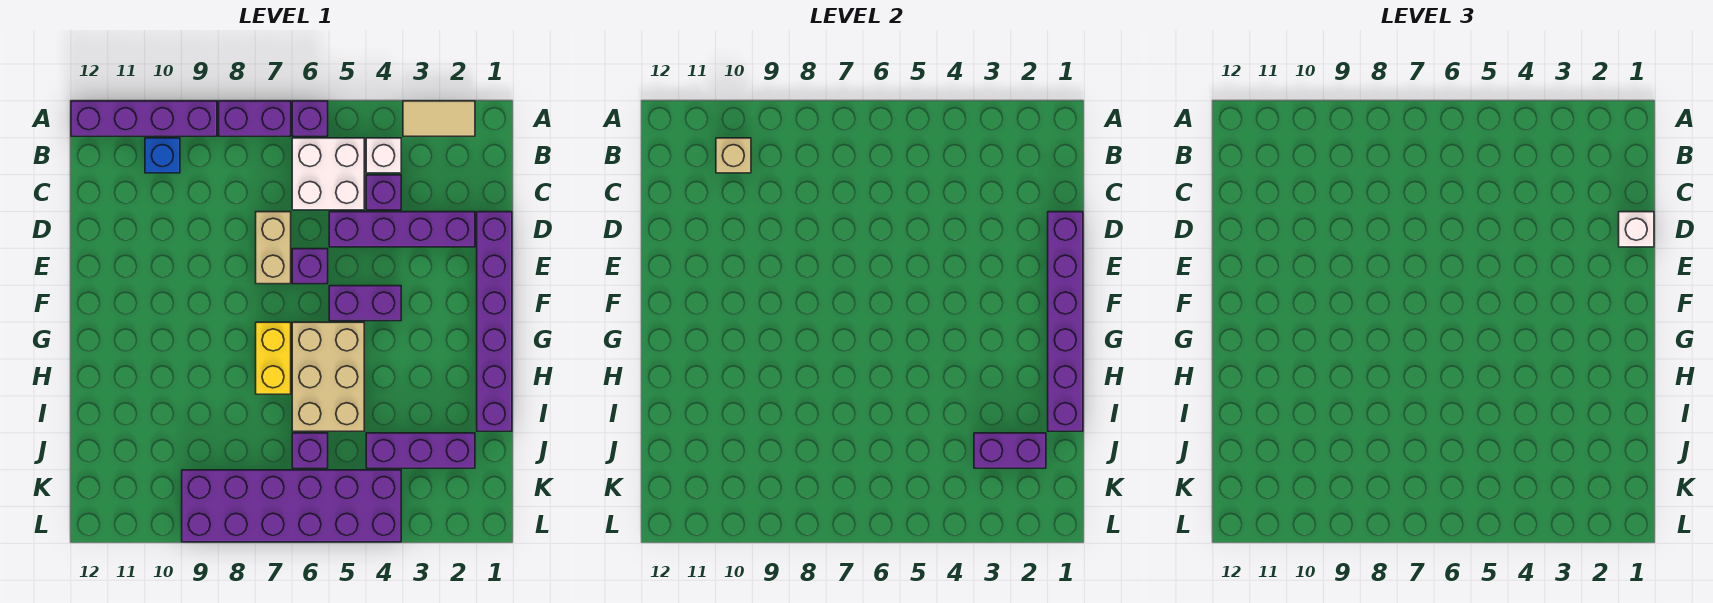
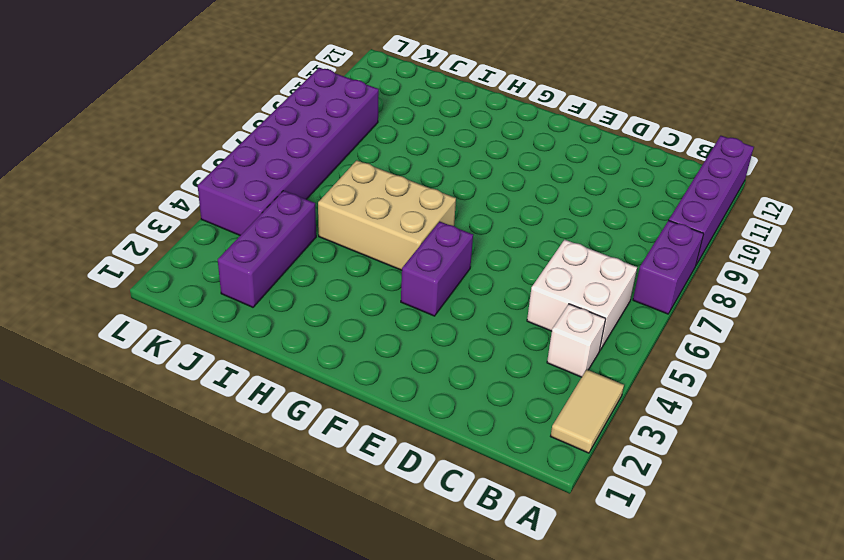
none -> purple 1x1 brick [292,101,328,136]
none -> blue 1x1 brick [145,138,180,173]
none -> purple 1x1 brick [366,175,401,210]

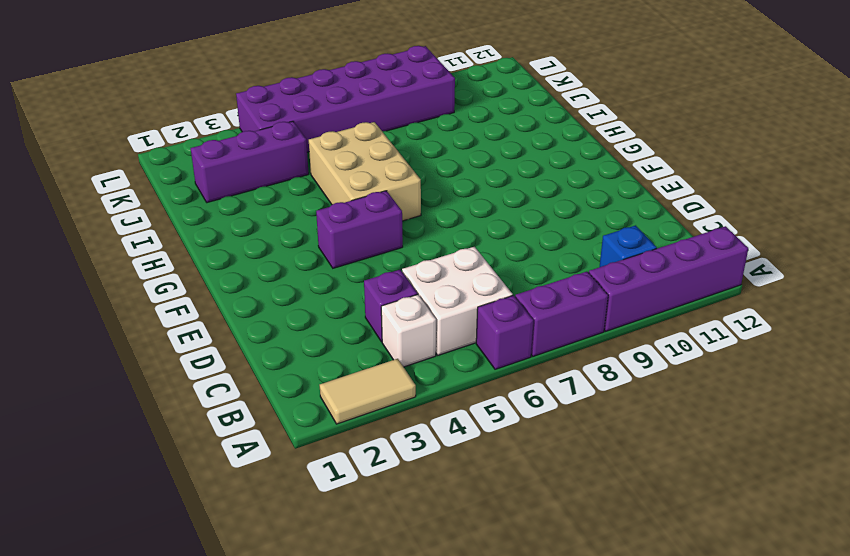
none -> purple 1x6 brick [477,212,512,431]
none -> purple 1x4 brick [329,212,475,247]
none -> tan 1x2 brick [256,212,291,284]

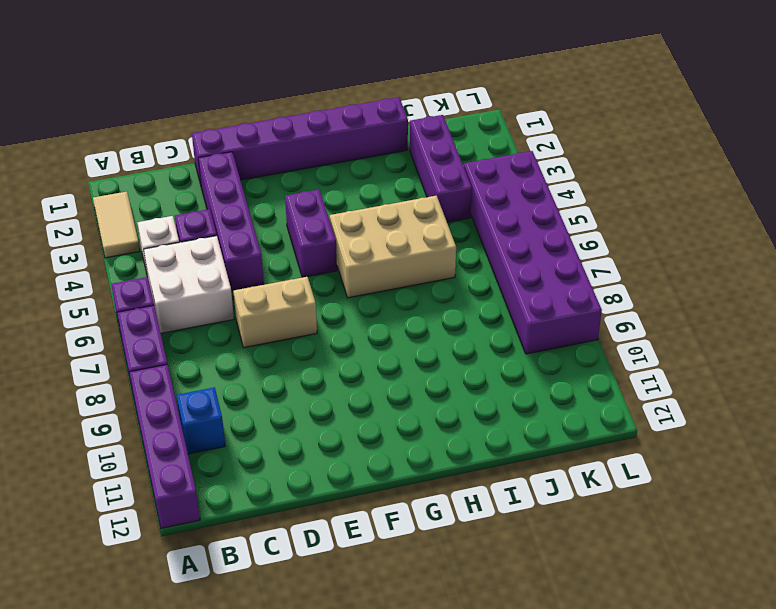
none -> purple 1x1 brick [292,249,328,284]
none -> yellow 1x2 brick [256,322,291,394]
none -> purple 1x1 brick [292,433,328,468]

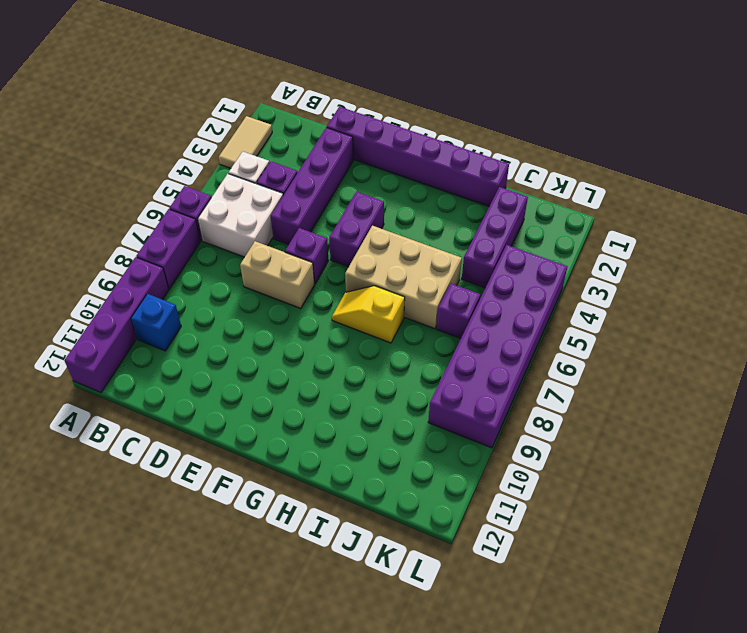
yellow 1x2 slope [332,286,405,343] -> yellow 1x2 brick [256,322,291,394]
none -> tan 1x1 brick [716,138,751,173]
none -> purple 1x6 brick [1048,212,1083,431]
none -> purple 1x2 brick [974,433,1046,468]

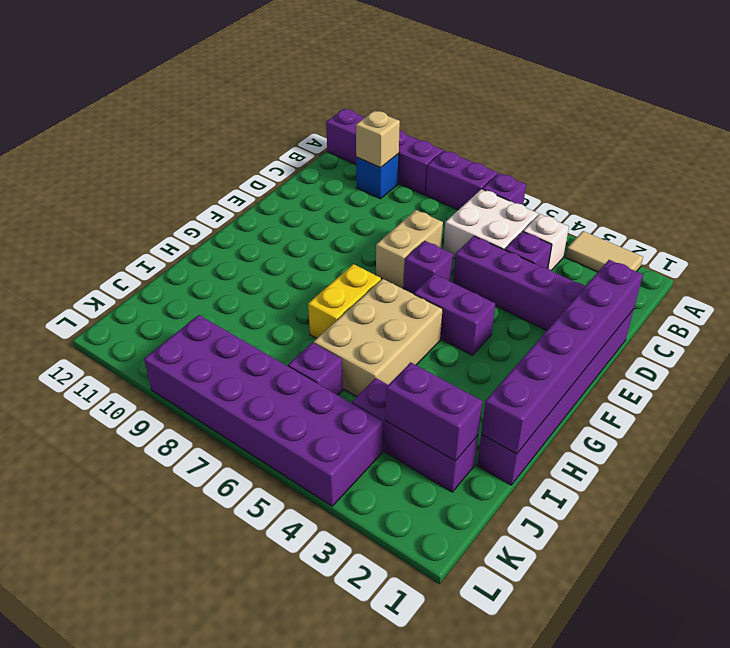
none -> white 1x1 brick [1619,212,1654,247]

